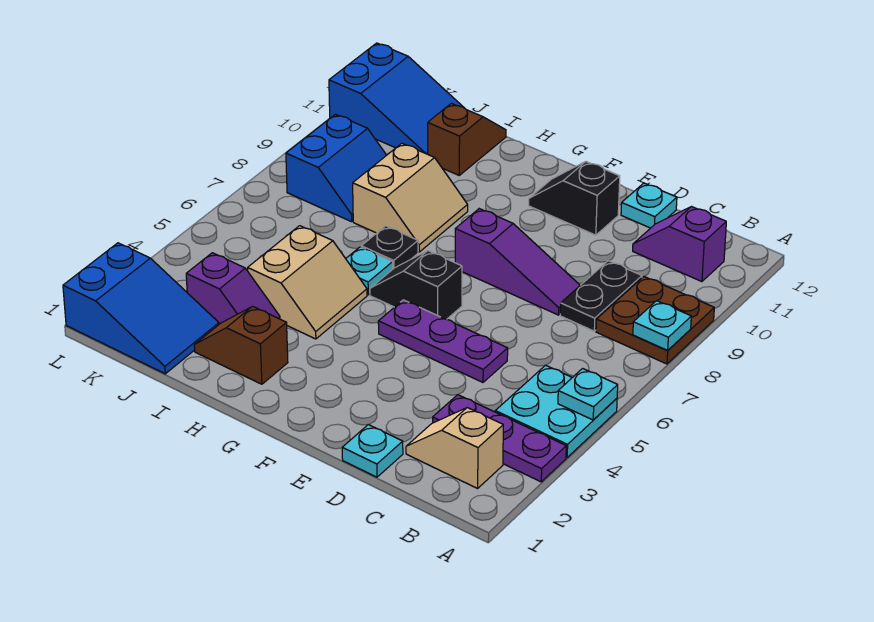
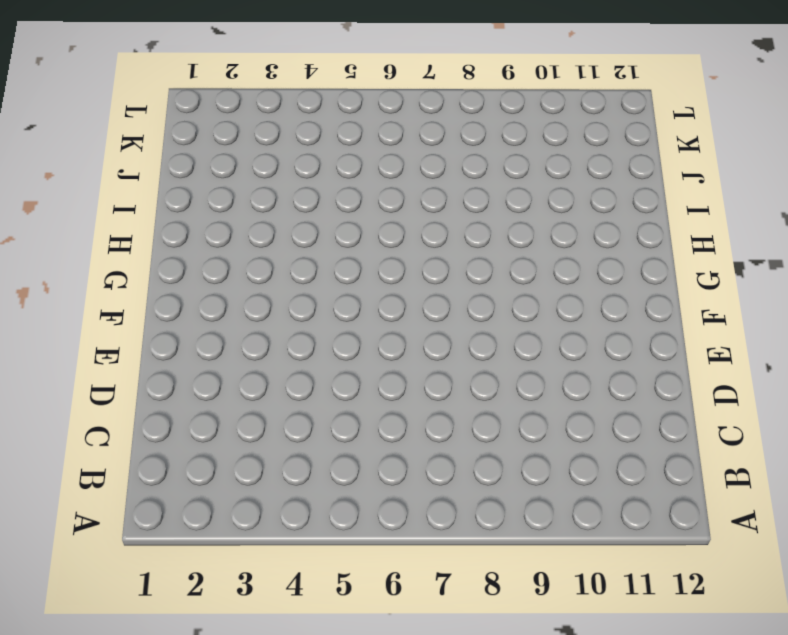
none -> purple 1x3 plate [433,395,566,482]
none -> cyan 2x2 plate [495,365,617,457]
none -> brown 2x2 plate [596,276,714,364]

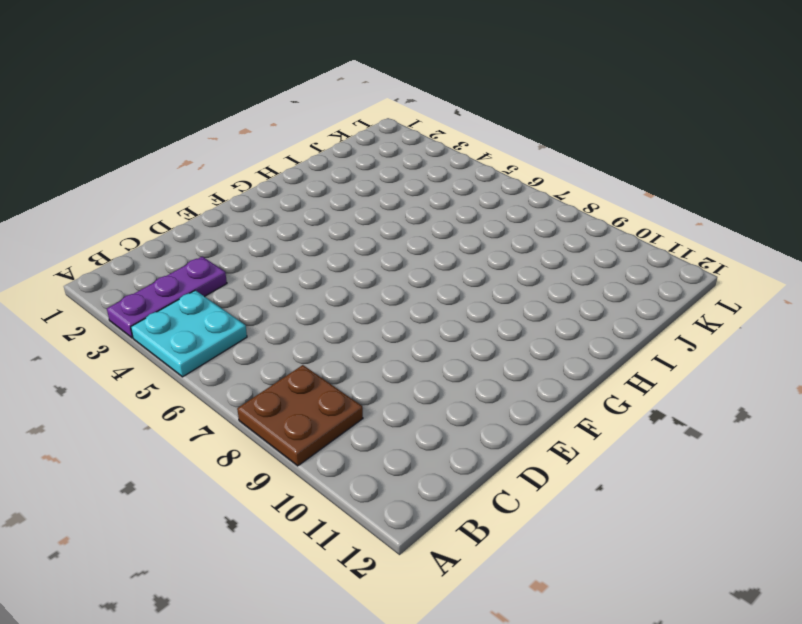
none -> tan 1x2 slope [406,408,503,488]
none -> purple 1x2 slope [633,207,726,282]
none -> black 1x2 plate [560,261,642,331]

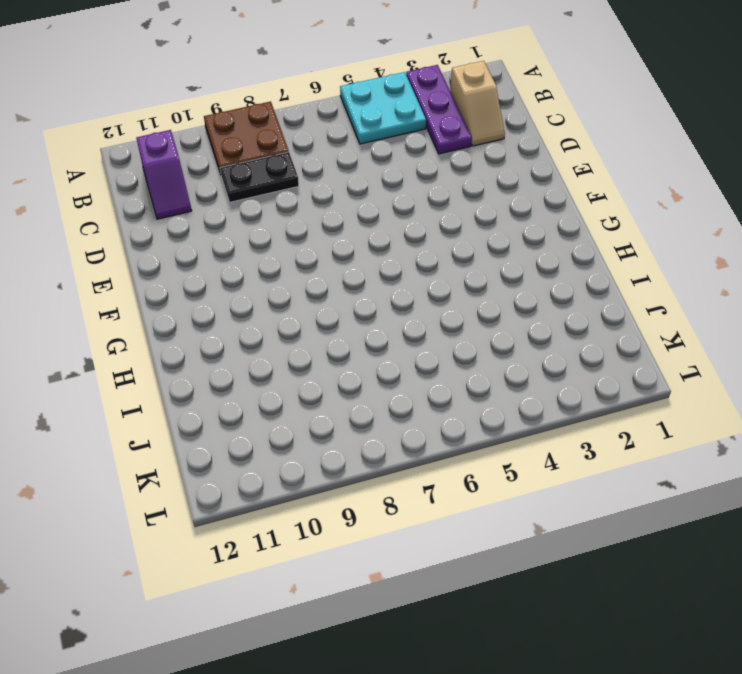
none -> cyan 1x1 plate [342,425,403,477]
none -> purple 1x3 plate [378,300,508,382]
none -> purple 1x3 slope [455,209,580,315]

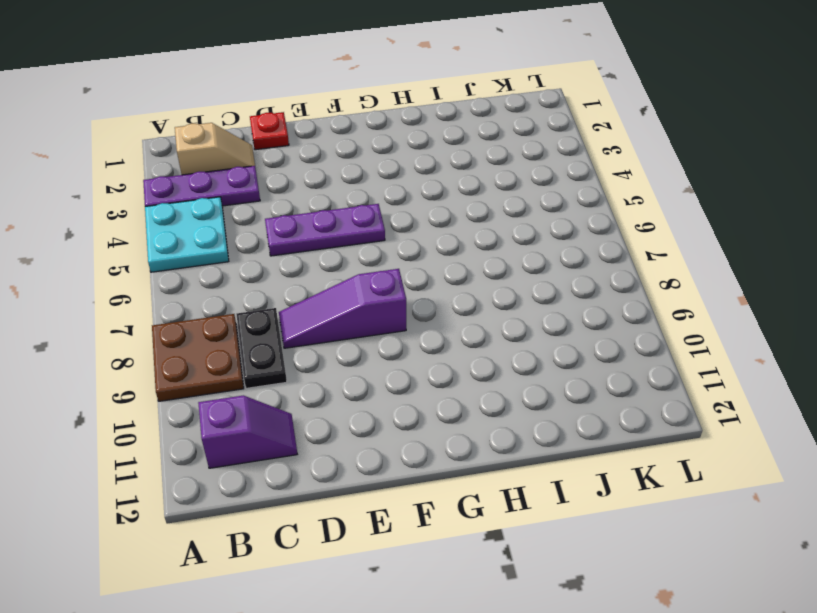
red 1x1 plate [250,112,289,150] -> cyan 1x1 plate [342,425,403,477]
none -> cyan 1x1 plate [621,183,677,228]
none -> black 1x2 slope [529,162,620,235]
none -> black 1x2 slope [370,251,462,319]

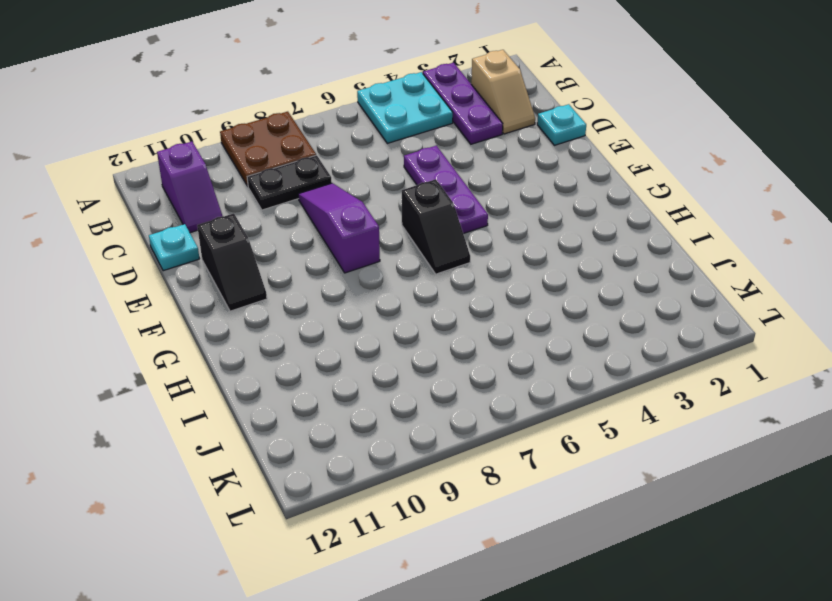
none -> brown 1x2 slope [194,306,288,384]
none -> tan 2x2 slope [248,226,367,339]
none -> cyan 1x1 plate [346,247,393,295]

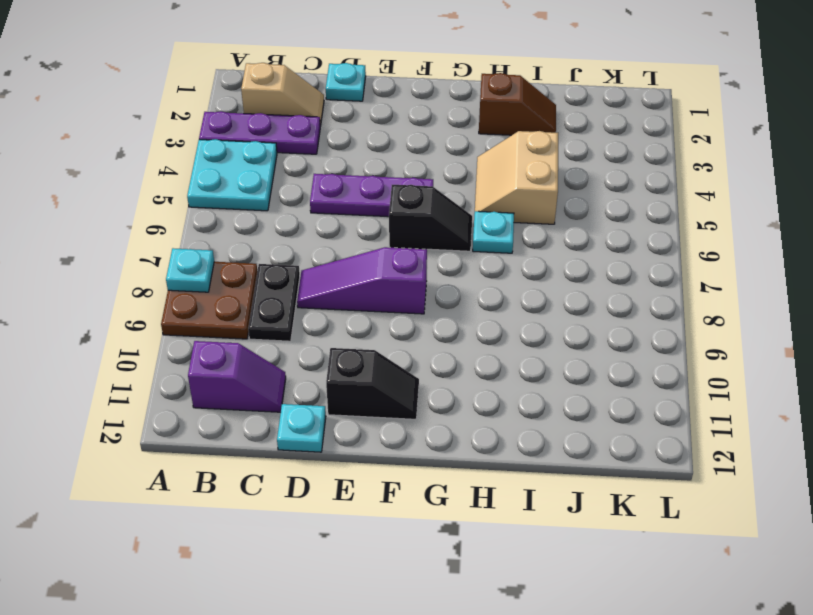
none -> black 1x1 plate [361,226,418,269]
none -> tan 2x2 slope [353,143,468,252]
none -> purple 1x2 slope [186,253,280,324]

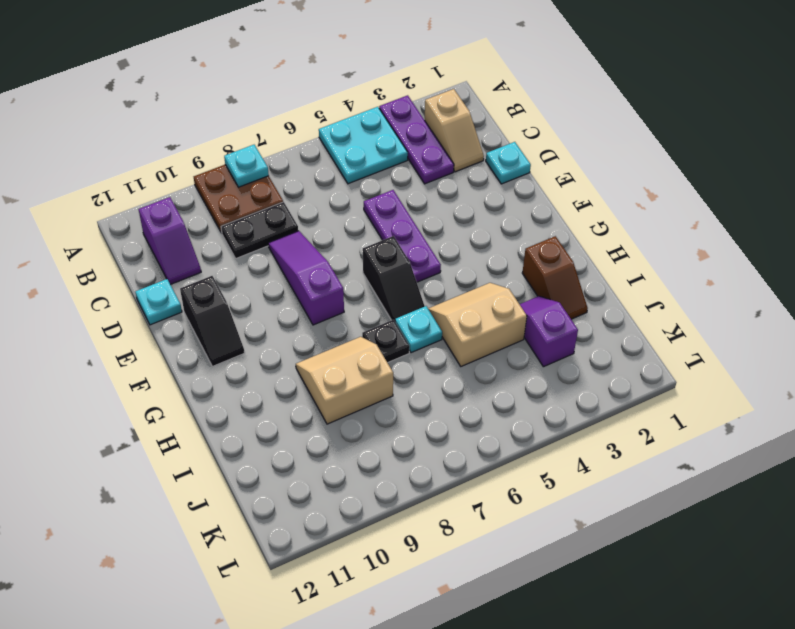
none -> brown 1x2 slope [428,103,506,175]
none -> blue 2x3 slope [63,243,219,374]
none -> blue 2x2 slope [286,114,386,222]

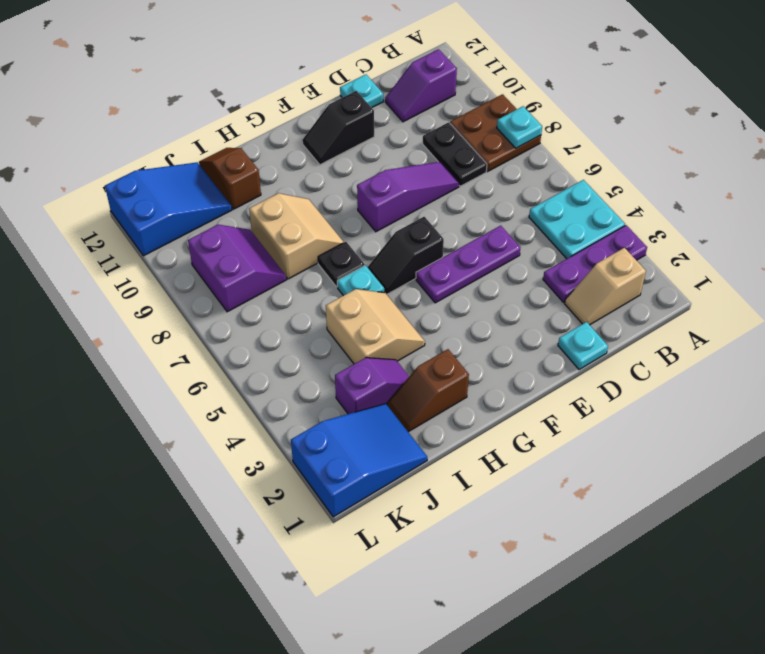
purple 2x2 slope [188,225,286,312] -> blue 2x2 slope [286,114,386,222]
none -> cyan 1x1 plate [558,369,618,420]

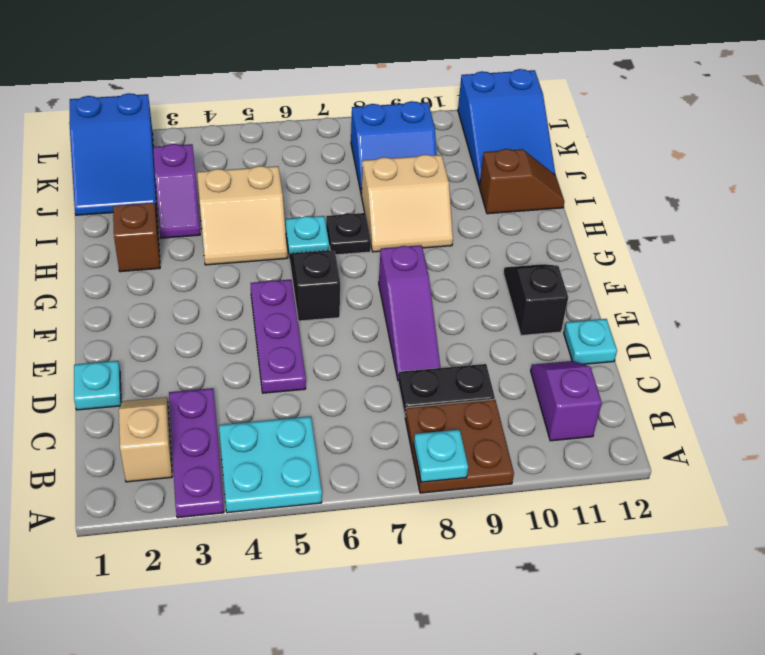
none -> cyan 1x1 plate [558,369,618,420]

